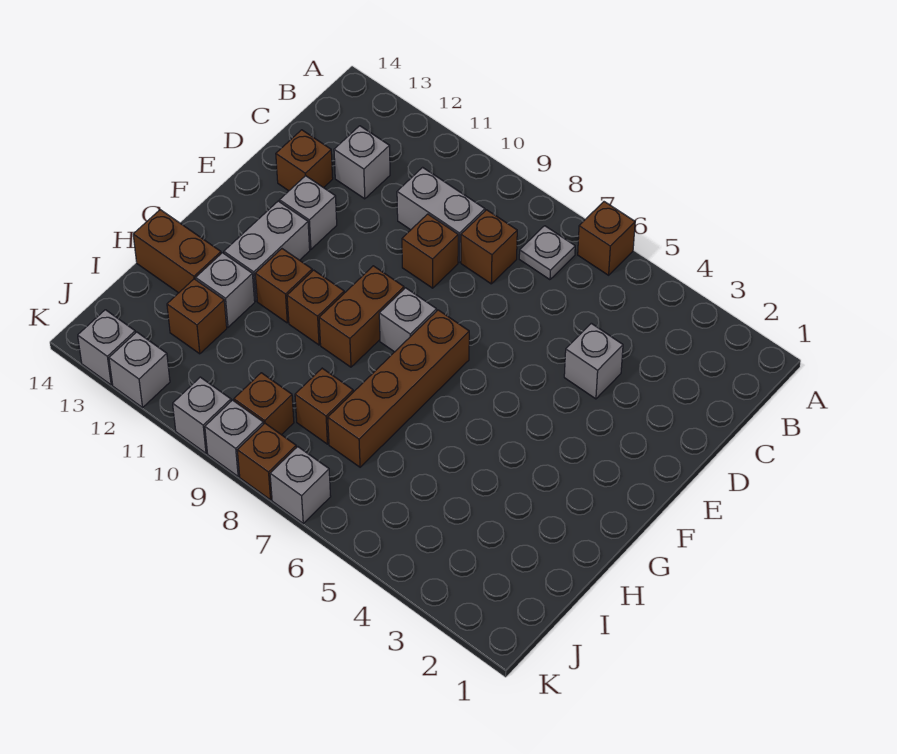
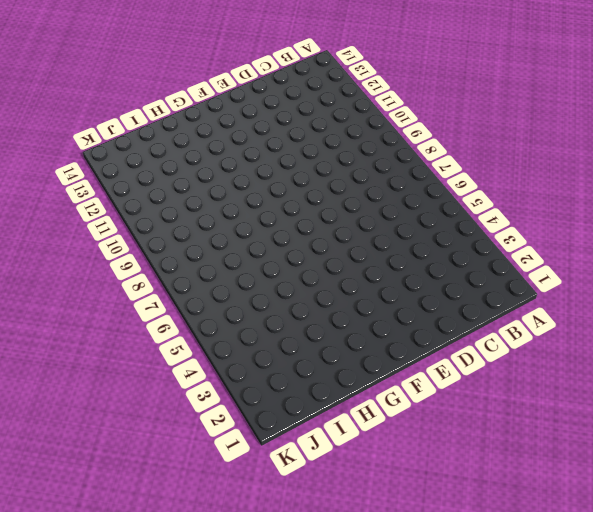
none -> brown 1x1 brick [578,202,635,275]
none -> grey 1x1 plate [519,226,575,280]
none -> brown 1x1 brick [461,210,517,284]

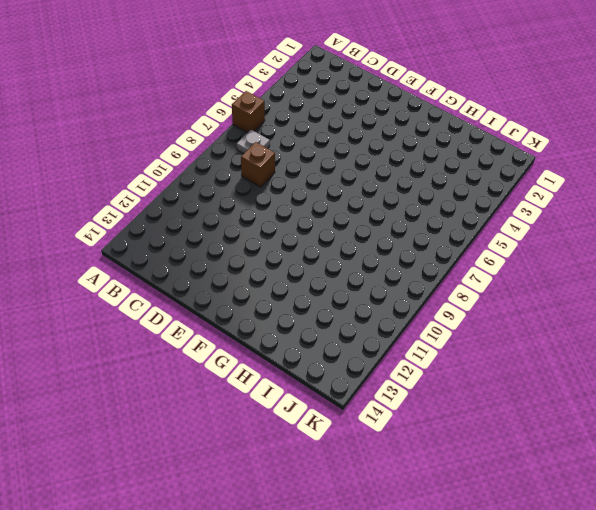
none -> grey 1x2 brick [397,167,485,262]
none -> grey 1x1 brick [334,126,390,199]
none -> grey 1x1 brick [564,323,623,399]

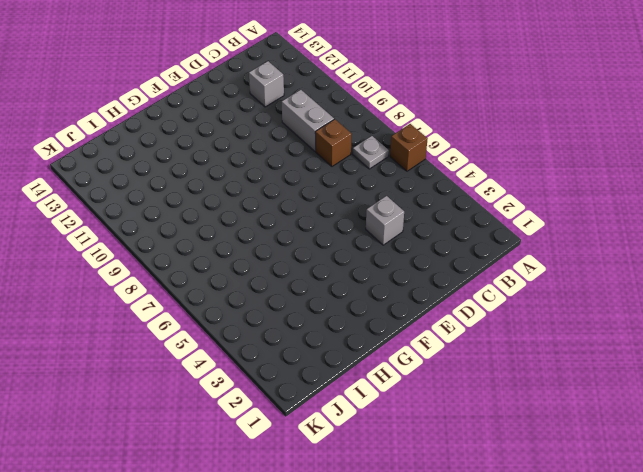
none -> brown 1x1 brick [402,214,458,288]
none -> brown 1x1 brick [276,130,333,191]
none -> grey 1x1 brick [280,176,337,249]

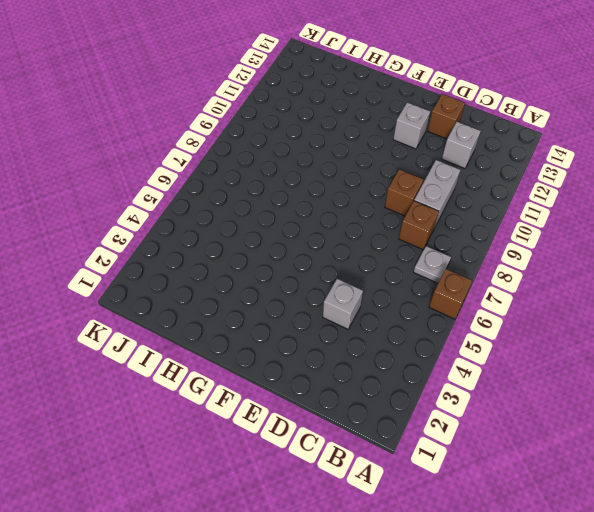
none -> brown 1x4 brick [328,310,469,467]
none -> grey 1x1 brick [379,288,437,352]
none -> brown 1x2 brick [319,266,404,367]

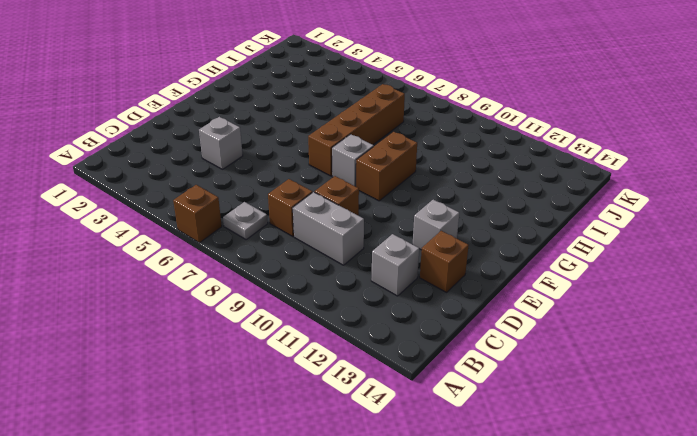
none -> grey 1x2 brick [224,201,310,301]
none -> brown 1x1 brick [287,270,344,345]
none -> brown 1x1 brick [255,249,312,323]

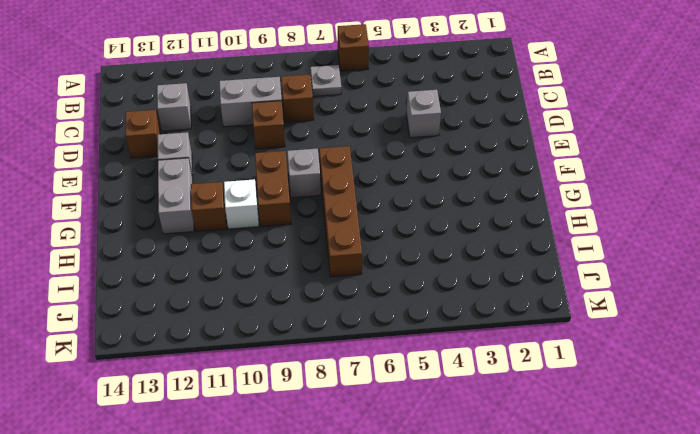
white 1x1 brick [224,179,259,229] -> brown 1x1 brick [287,270,344,345]
none -> grey 1x1 brick [196,253,255,327]
none -> brown 1x2 brick [133,210,221,293]
none -> brown 1x1 brick [295,368,353,444]

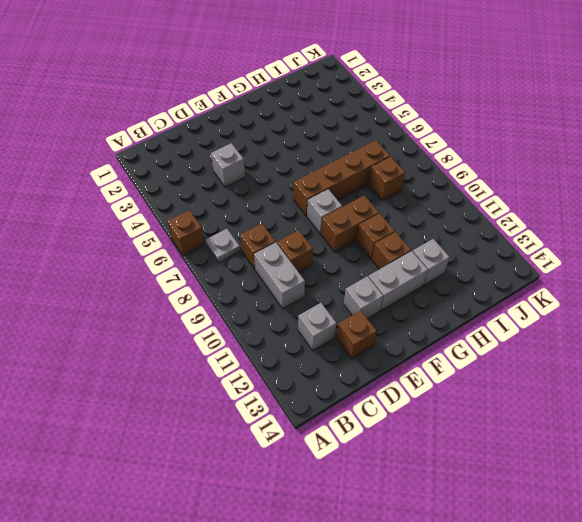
none -> brown 1x2 brick [133,210,221,293]
none -> brown 1x1 brick [167,279,227,354]
none -> brown 1x1 brick [234,373,294,435]

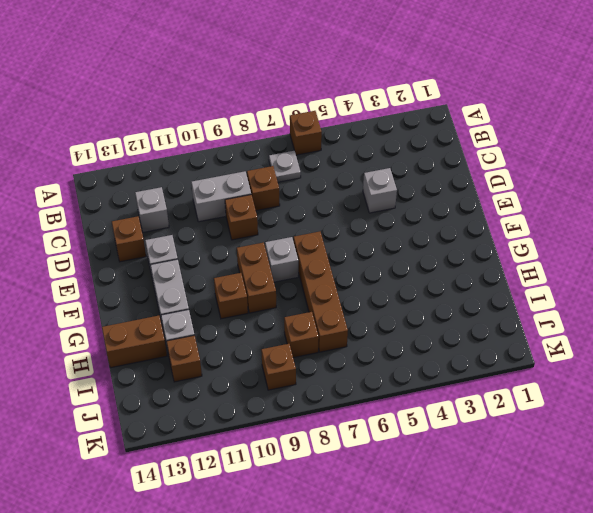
none -> brown 1x1 brick [255,249,312,323]
none -> grey 1x1 brick [270,447,331,523]
none -> brown 1x1 brick [237,423,296,500]

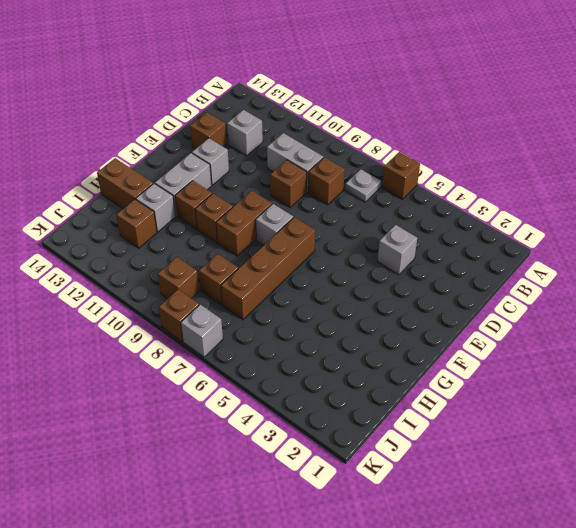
none -> grey 1x1 brick [205,400,263,476]
none -> grey 1x1 brick [173,377,231,453]
none -> grey 1x1 brick [109,332,170,408]

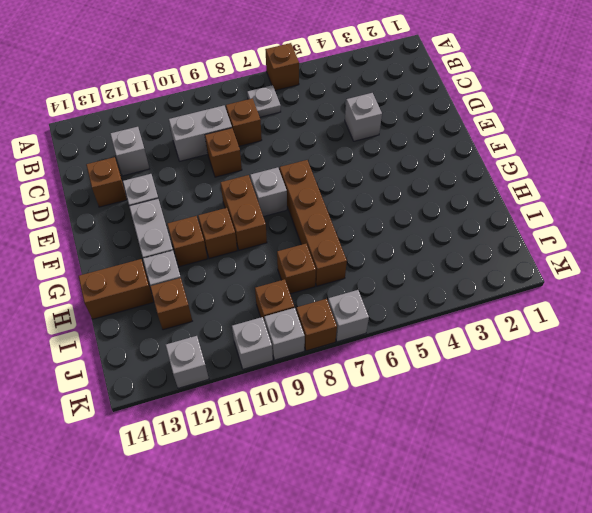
none -> grey 1x1 brick [78,310,135,385]

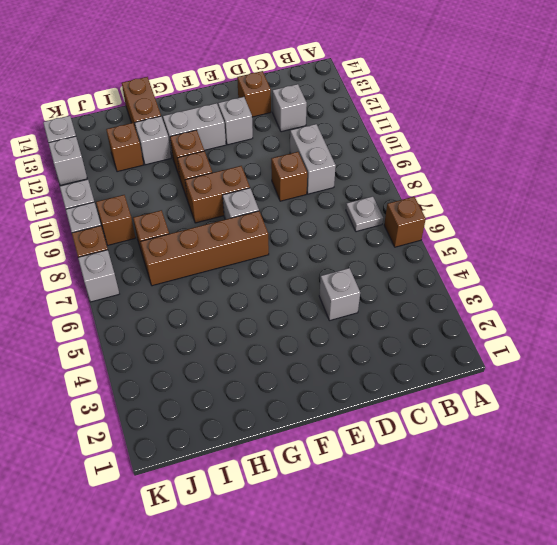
none -> brown 1x1 brick [461,210,517,284]

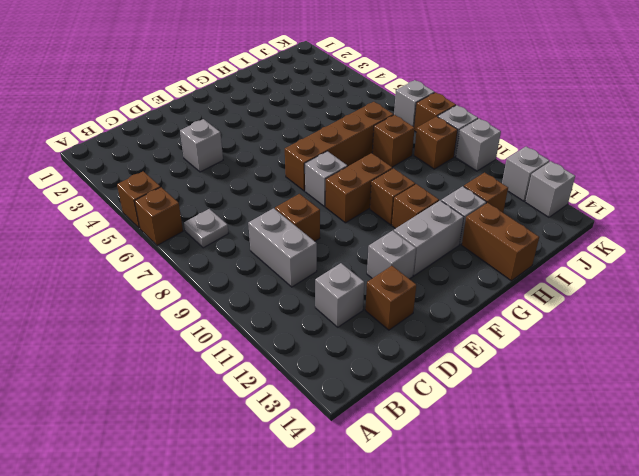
brown 1x1 brick [117,171,160,228] -> brown 1x1 brick moved to [461,210,517,284]

